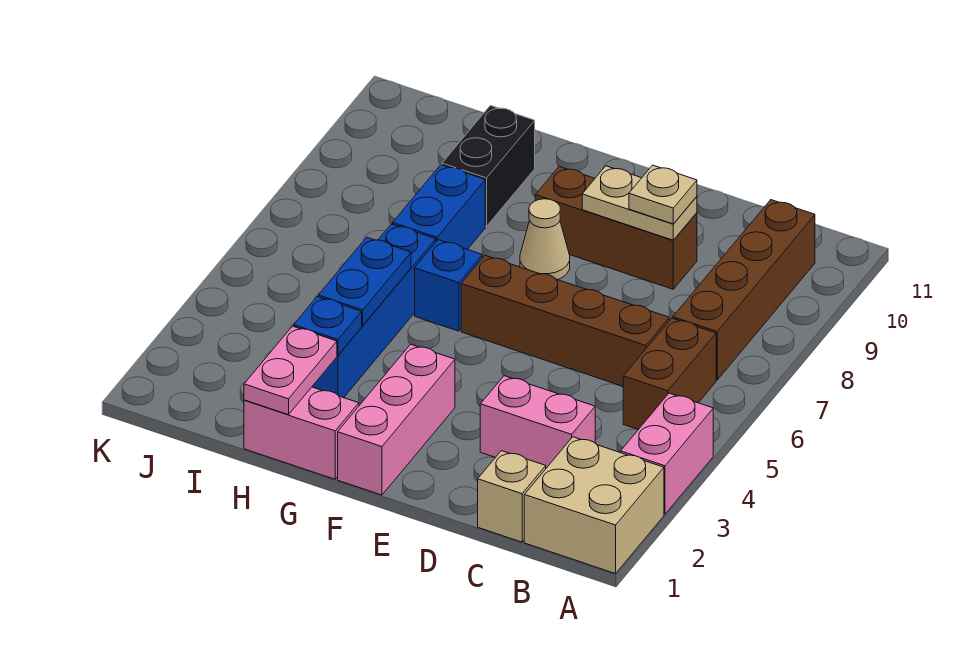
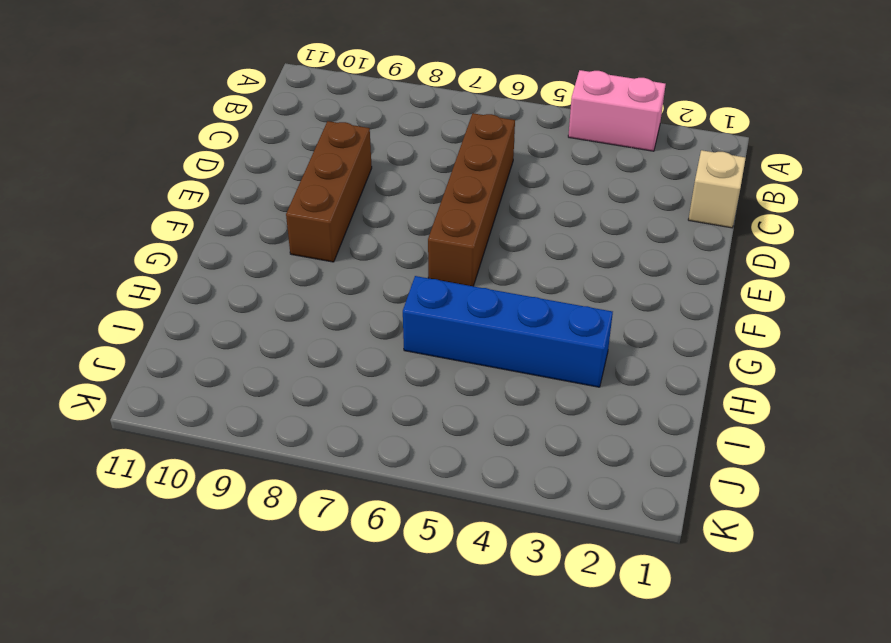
none -> tan 2x2 brick [524,437,664,574]
none -> brown 1x2 brick [623,318,716,429]
none -> brown 1x4 brick [673,200,815,380]

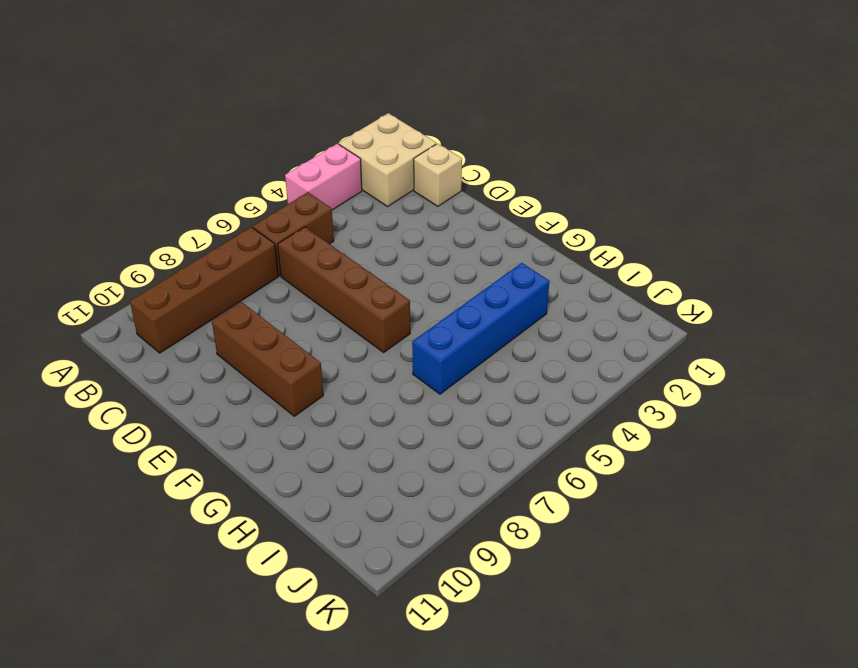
none -> pink 1x2 brick [480,376,595,468]
none -> pink 1x3 brick [338,344,455,495]
none -> tan 1x1 cone [520,199,570,280]

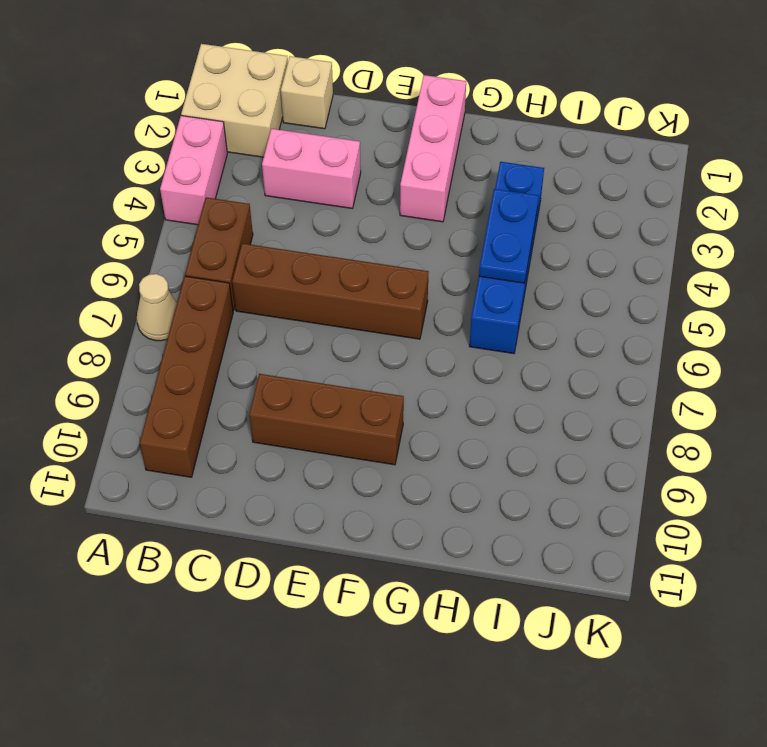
tan 1x1 cone [137,274,177,341] -> tan 1x1 cone moved to [520,199,570,280]
none -> pink 1x2 brick [244,387,359,479]
none -> blue 1x1 brick [415,240,483,331]
none -> blue 1x2 brick [393,165,485,249]

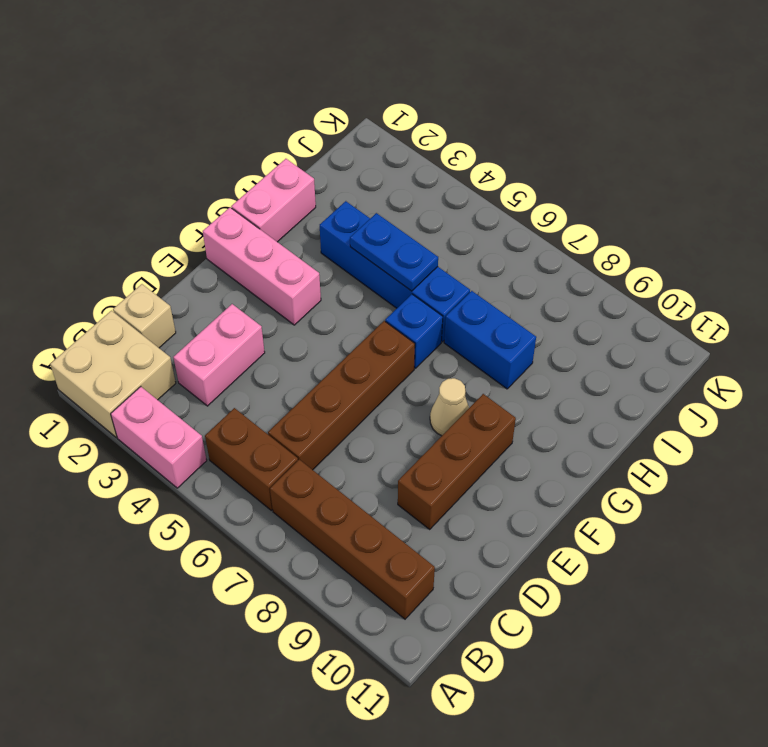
none -> black 1x2 brick [442,105,535,227]
none -> tan 1x2 plate [582,166,697,240]
none -> pink 1x2 plate [244,326,337,415]

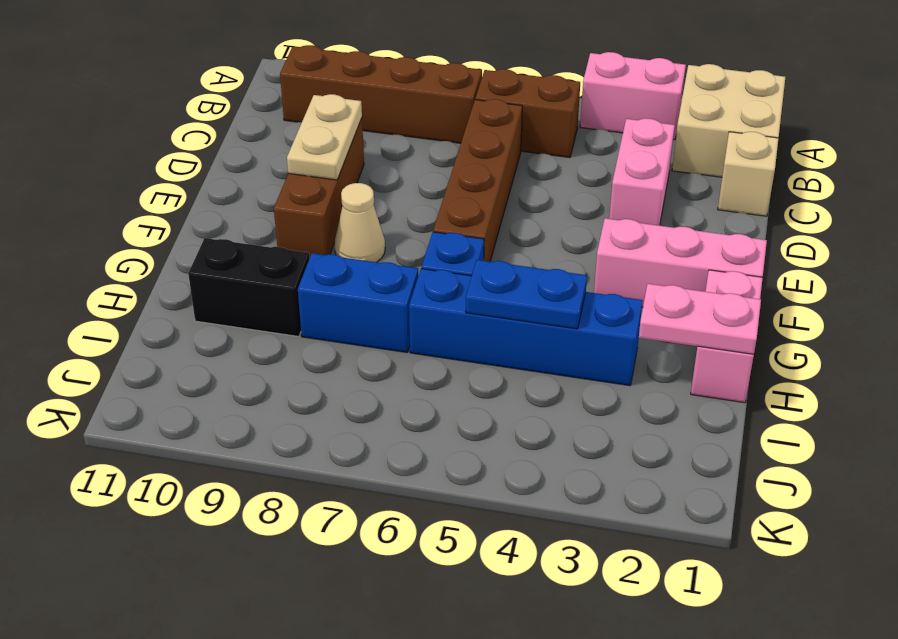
none -> blue 1x1 plate [294,297,362,355]
none -> tan 1x1 plate [629,165,697,224]

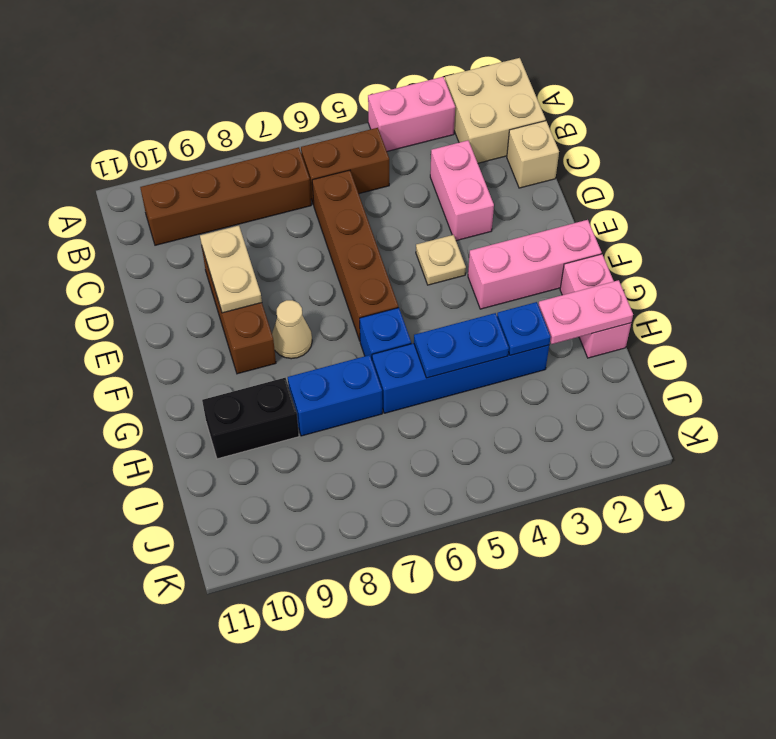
tan 1x1 plate [416,235,466,285] -> tan 1x1 plate moved to [629,165,697,224]

